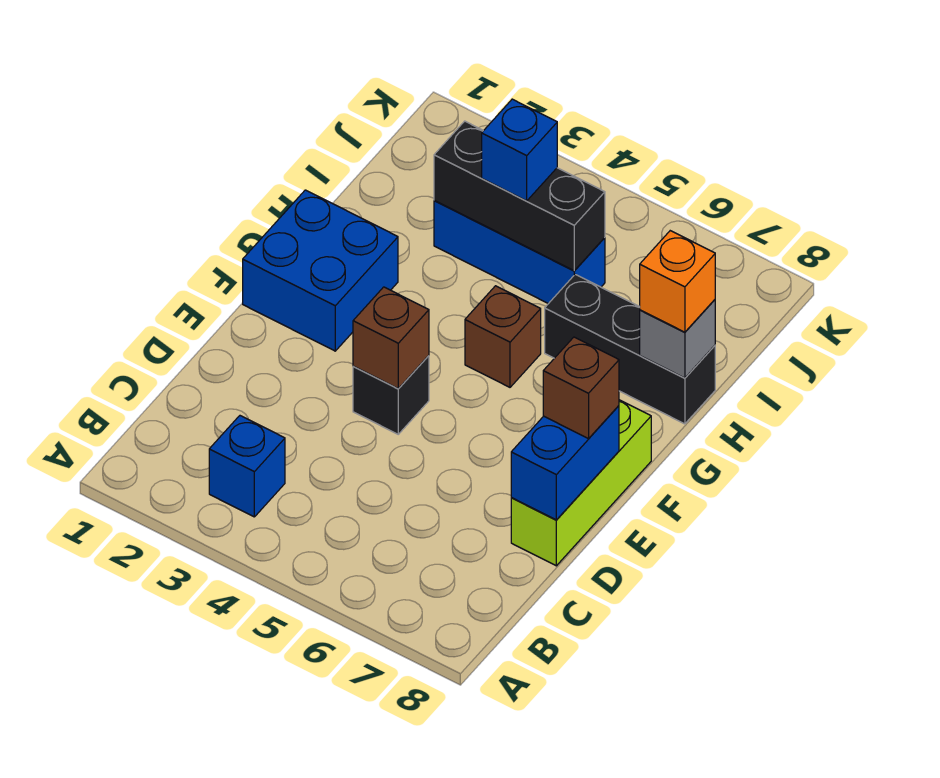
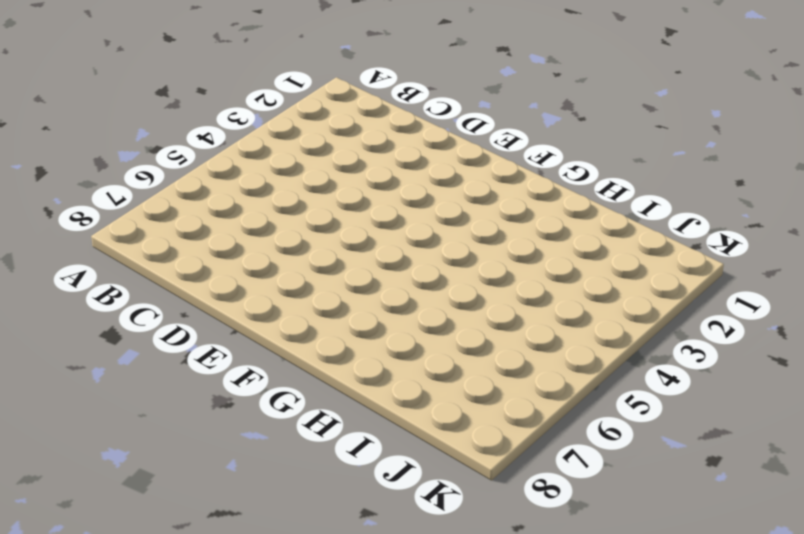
none -> blue 1x1 brick [209,416,285,517]
none -> lime 1x3 brick [511,400,651,566]
none -> black 1x1 brick [353,356,429,434]

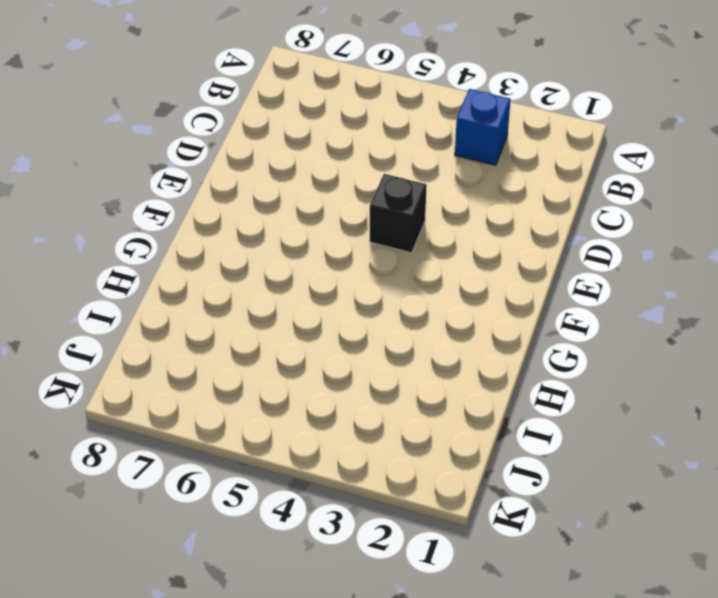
none -> lime 1x3 brick [511,400,651,566]
none -> blue 2x2 brick [243,190,398,351]
none -> brown 1x1 brick [465,286,541,387]

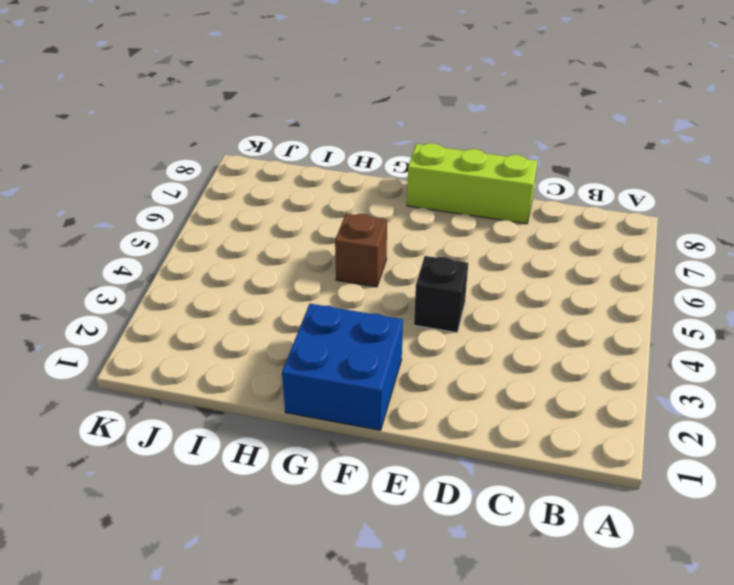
none -> blue 1x1 brick [209,416,285,517]
none -> black 1x3 brick [545,274,715,424]
none -> blue 1x3 brick [434,200,605,304]

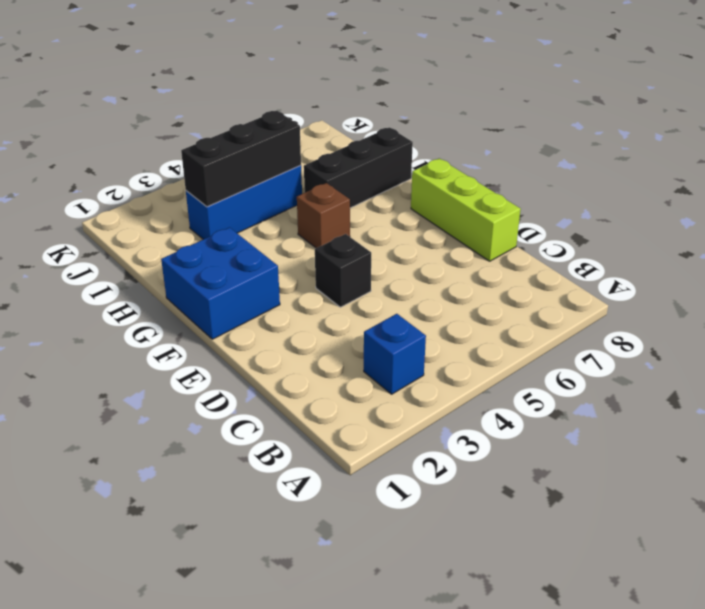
none -> blue 1x2 brick [511,406,619,520]
none -> brown 1x1 brick [353,287,429,389]
none -> grey 1x1 brick [640,300,715,378]

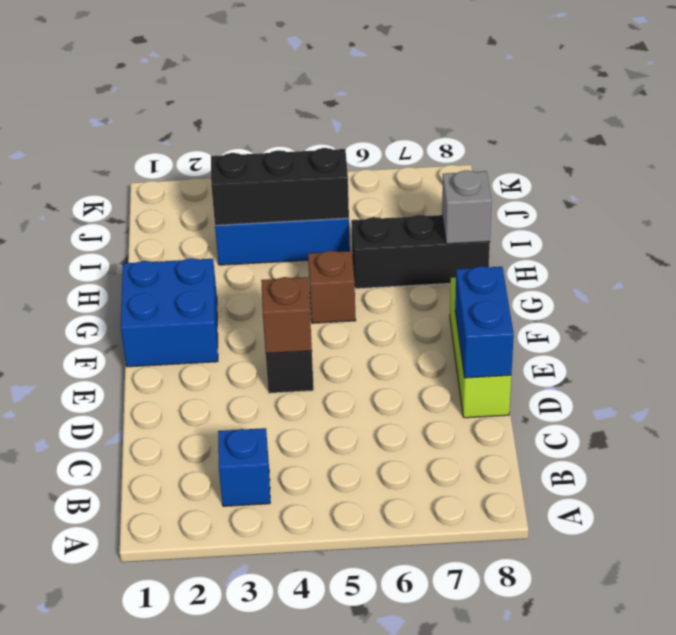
none -> brown 1x1 brick [543,337,619,439]
none -> orange 1x1 brick [640,231,715,332]
none -> blue 1x1 brick [482,99,557,201]

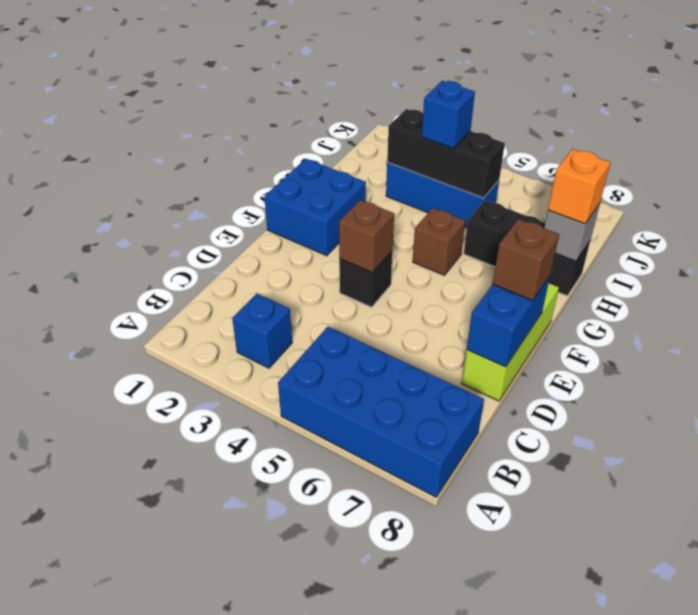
blue 2x4 brick [278,327,484,497] -> none

